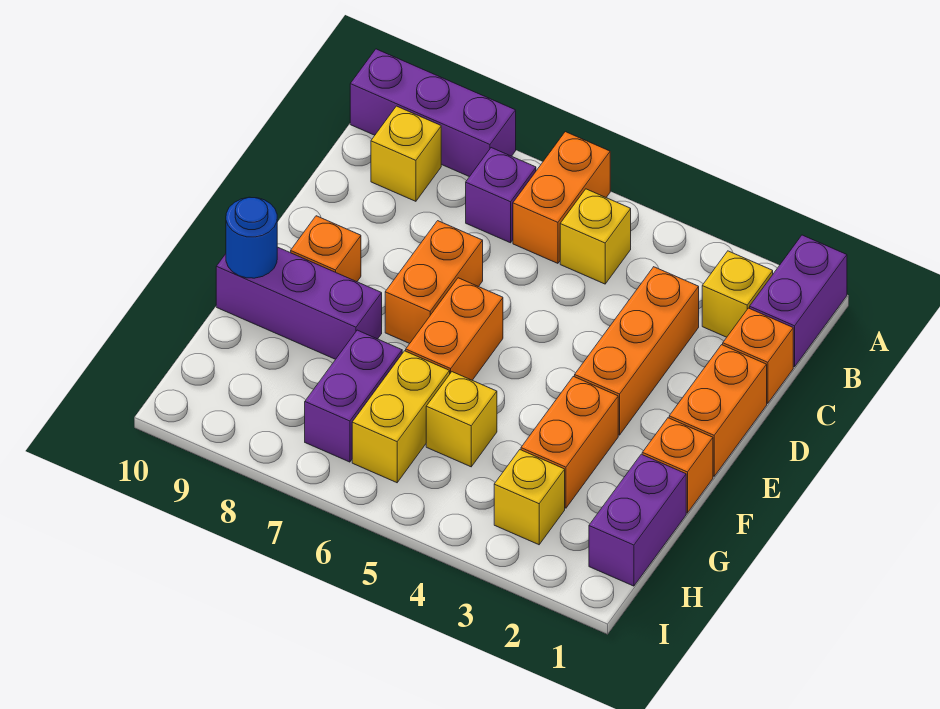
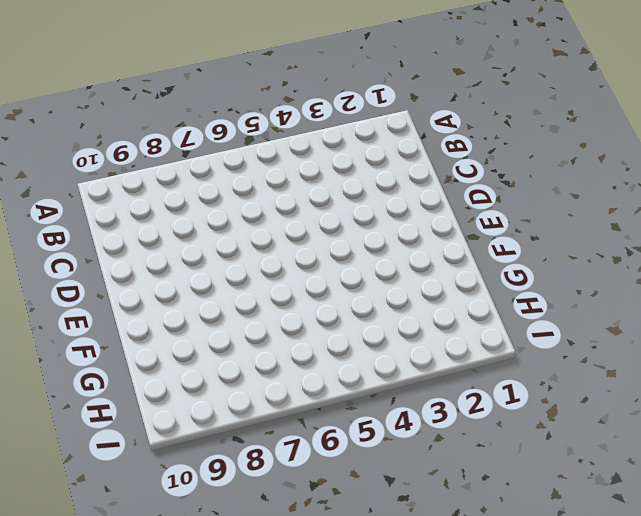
none -> purple 1x2 brick [750,235,847,367]
none -> orange 1x2 brick [513,132,610,263]
none -> purple 1x3 brick [350,49,516,177]

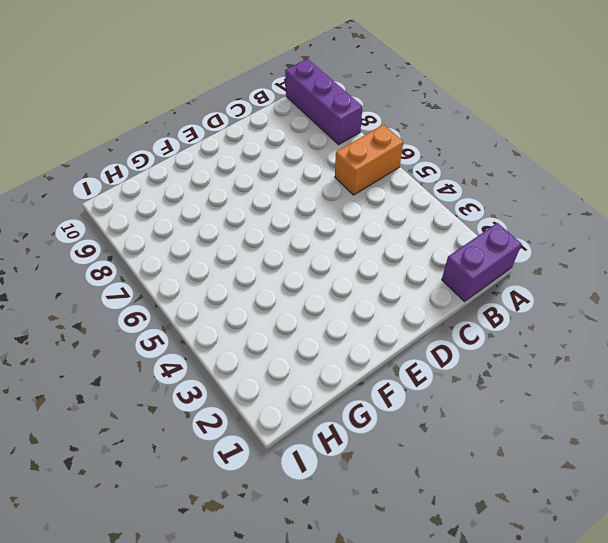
none -> yellow 1x1 brick [702,251,773,337]
none -> yellow 1x1 brick [560,189,631,284]
none -> purple 1x1 brick [466,148,536,243]

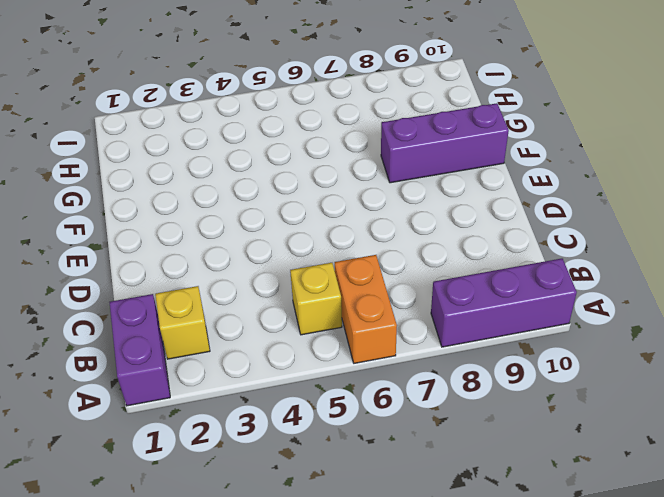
none -> purple 1x1 brick [466,148,536,243]
none -> yellow 1x1 brick [371,106,441,201]
none -> orange 1x1 brick [723,308,793,403]

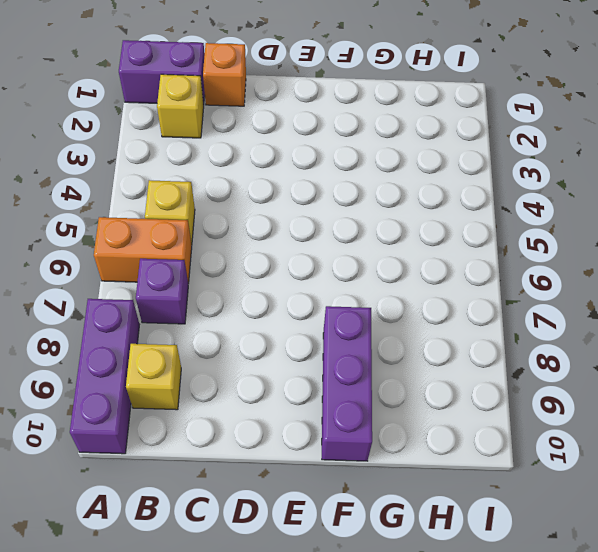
none -> orange 1x3 brick [575,267,699,435]
none -> orange 1x2 brick [669,345,767,476]
none -> orange 1x2 brick [385,221,483,344]

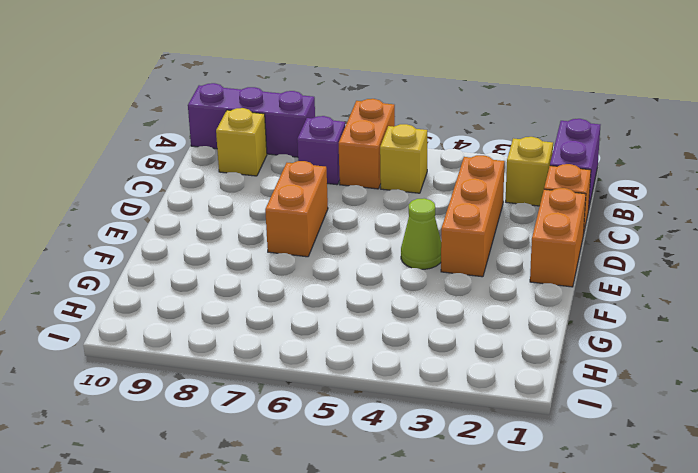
lime 1x1 cone [401,198,441,269] -> none
none -> orange 1x2 brick [406,278,503,380]
none -> orange 1x1 brick [291,216,361,282]
none -> orange 1x1 brick [642,418,713,513]

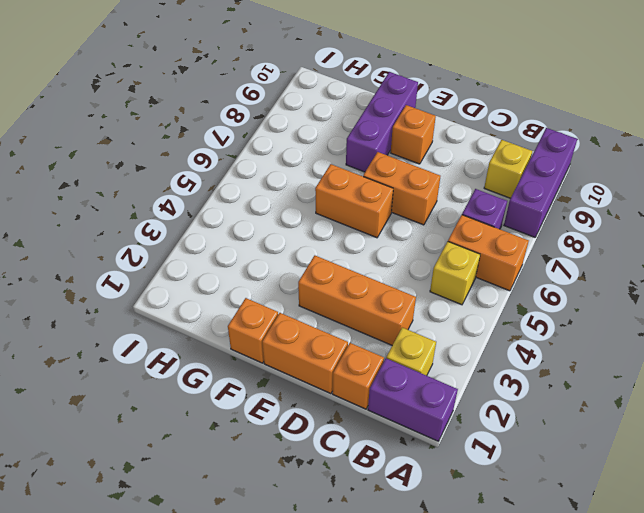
none -> orange 1x2 brick [521,376,618,508]
none -> purple 1x2 brick [589,454,686,586]
none -> yellow 1x1 brick [426,372,497,467]

